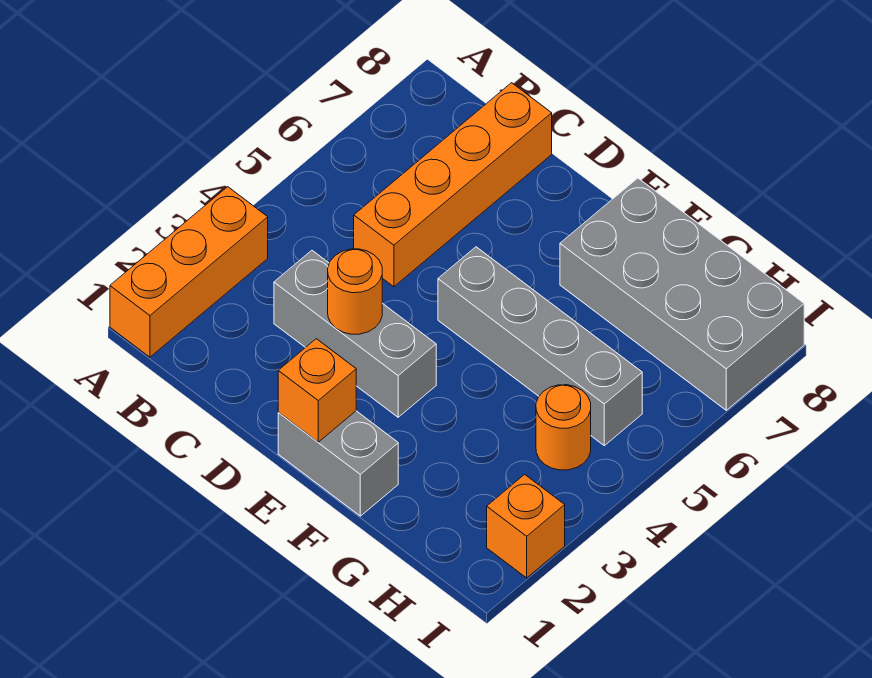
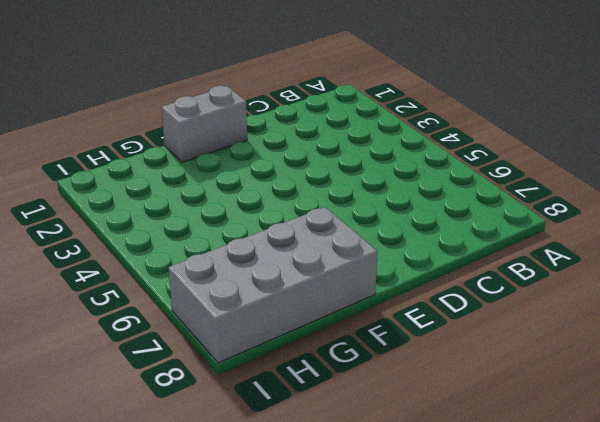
none -> orange 1x3 brick [110,187,268,357]
none -> grey 1x3 brick [274,250,436,417]

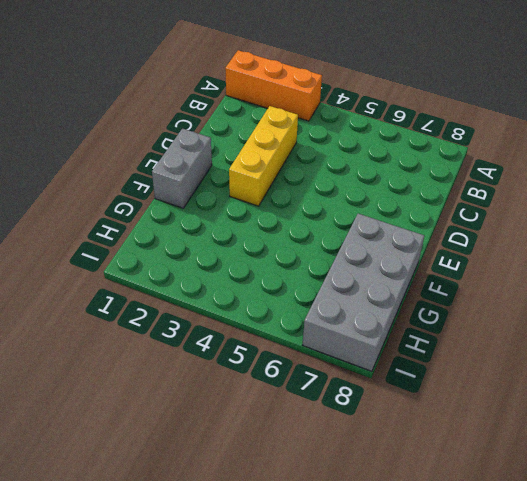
yellow 1x3 brick [229,106,298,206] -> grey 1x3 brick [274,250,436,417]
none -> orange 1x4 brick [354,83,552,287]
none -> grey 1x4 brick [438,247,642,446]

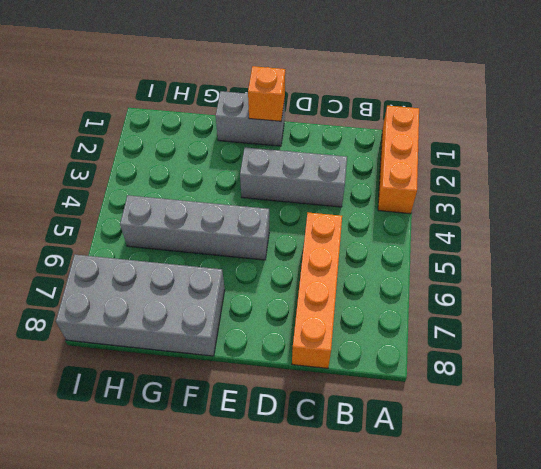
none -> orange 1x1 round brick [536,385,591,470]
none -> orange 1x1 brick [487,474,565,578]

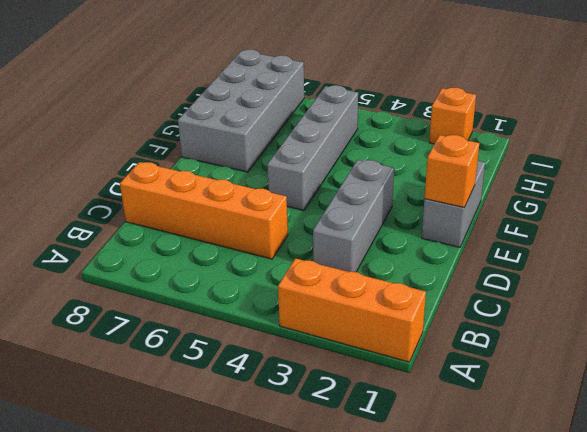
none -> orange 1x1 round brick [536,385,591,470]
none -> orange 1x1 round brick [328,249,382,334]

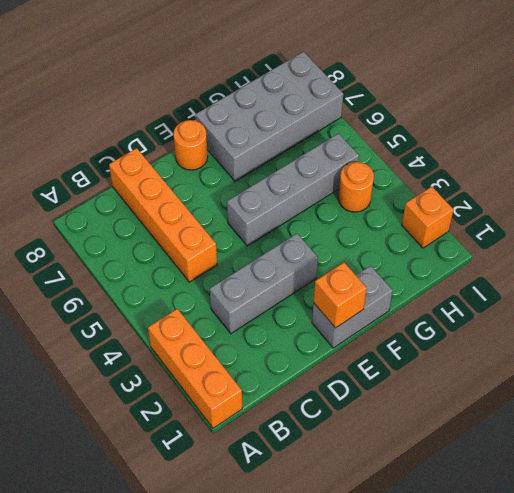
orange 1x1 round brick [173,120,208,170] -> orange 1x1 round brick moved to [328,249,382,334]

